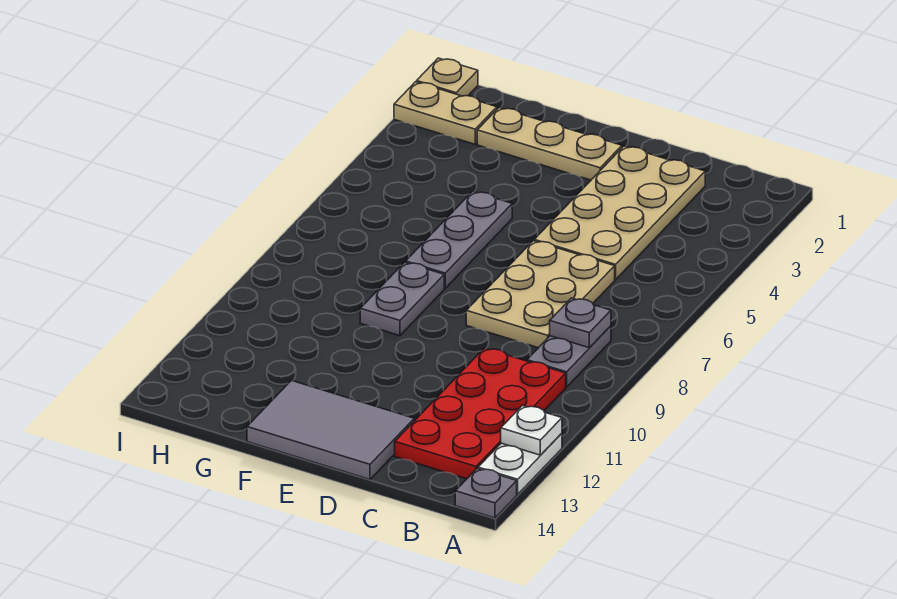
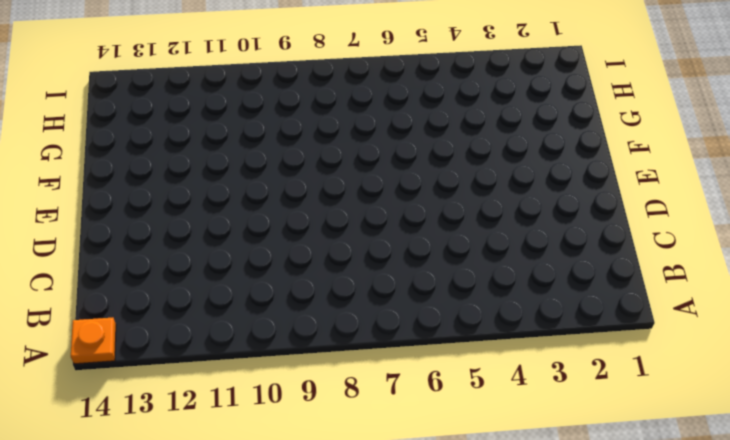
orange 1x1 plate [71,318,116,364] -> grey 1x1 plate [455,468,517,518]
none -> white 1x2 plate [478,433,562,494]
none -> grey 1x2 plate [527,326,611,387]
none -> red 2x4 plate [395,348,566,479]

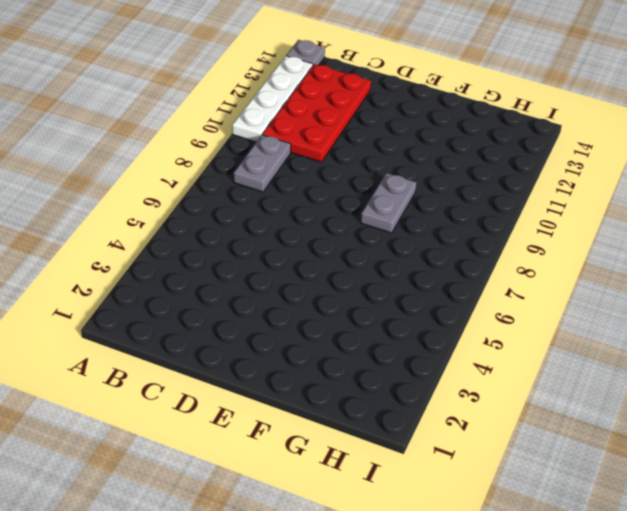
white 1x4 plate [232,56,313,142] -> white 1x2 plate [478,433,562,494]
none -> tan 2x4 plate [534,146,705,280]
none -> tan 2x3 plate [466,241,615,348]
none -> grey 2x3 tile [247,381,414,479]

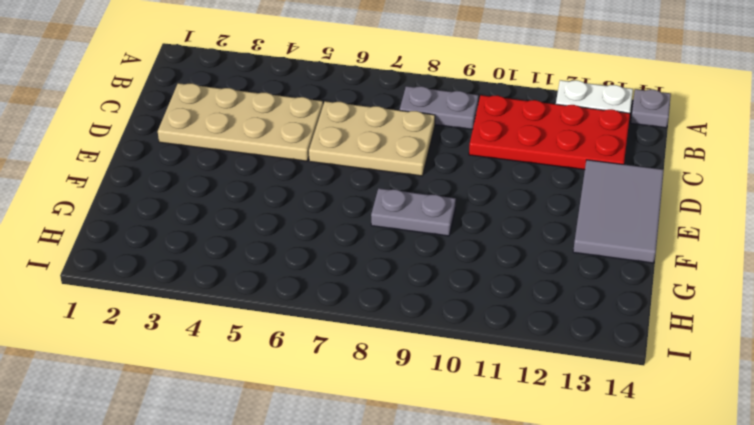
none -> tan 1x3 plate [477,108,622,180]
none -> grey 1x3 plate [406,191,512,288]
none -> tan 1x2 plate [394,82,497,144]

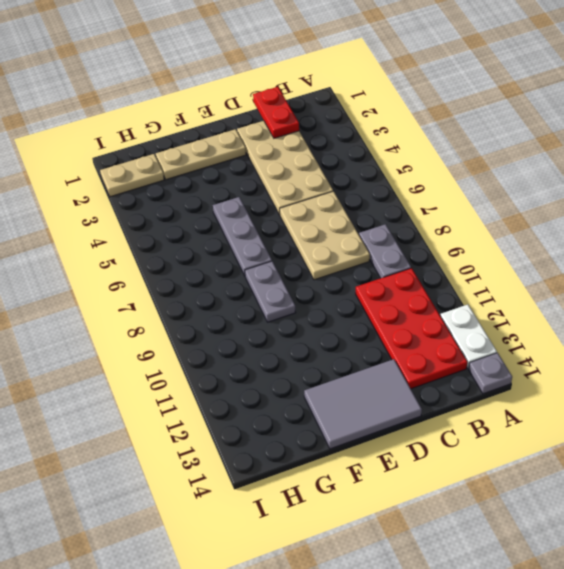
red 1x2 plate [253,87,299,138] -> none
none -> tan 1x1 plate [417,58,478,96]
none -> white 1x1 plate [501,406,562,455]
none -> grey 1x1 plate [550,298,611,348]

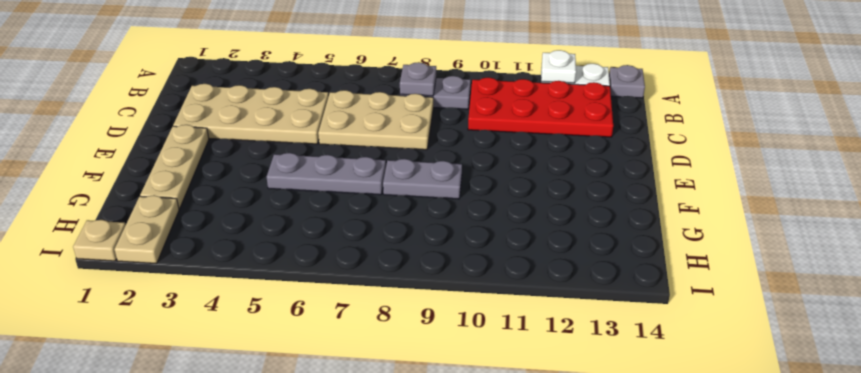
none -> grey 2x3 tile [247,381,414,479]

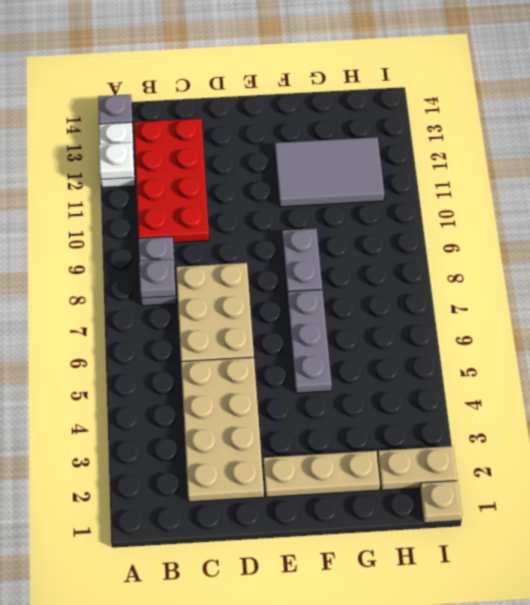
grey 2x3 tile [275,137,384,207] -> grey 2x3 tile moved to [247,381,414,479]

